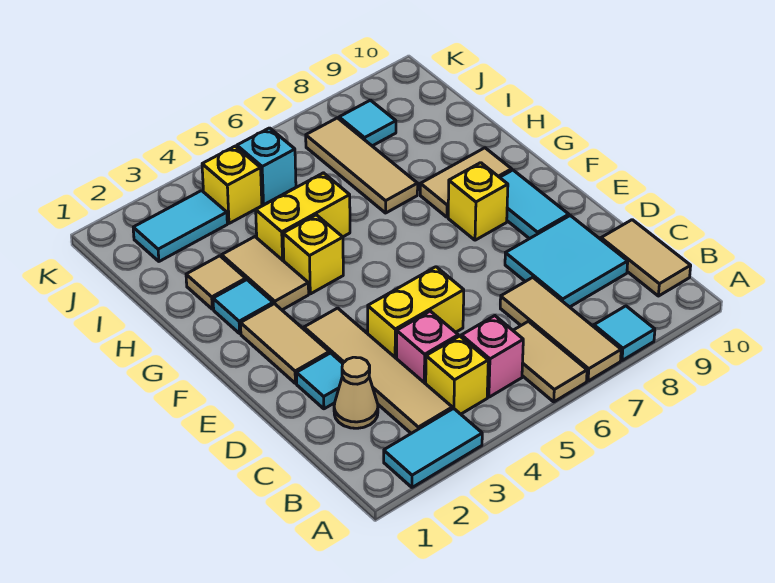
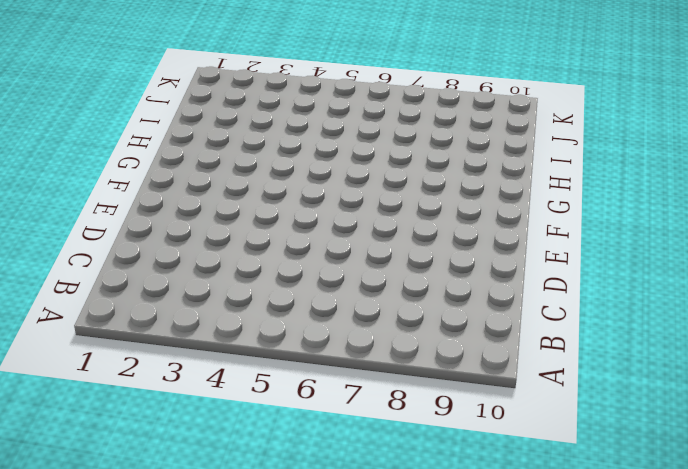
none -> cyan 1x2 tile [384,408,482,487]
none -> tan 1x2 tile [513,321,587,402]
none -> tan 1x3 tile [500,277,621,381]

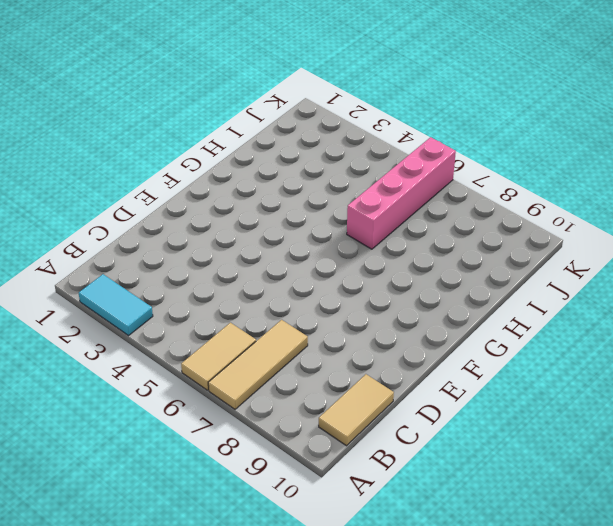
pink 1x4 brick [347,137,456,249] -> none
none -> cyan 1x1 tile [594,306,655,361]
none -> tan 1x4 tile [304,308,452,433]
none -> yellow 1x1 brick [426,336,488,414]

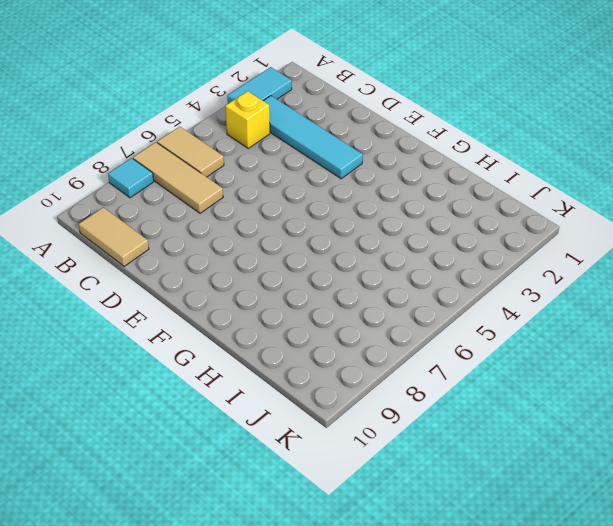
cyan 1x4 tile [263,96,363,179] -> tan 1x4 tile [304,308,452,433]
none -> pink 1x1 brick [461,316,523,397]
none -> tan 1x1 cone [334,357,378,428]
none -> pink 1x1 brick [397,311,458,384]

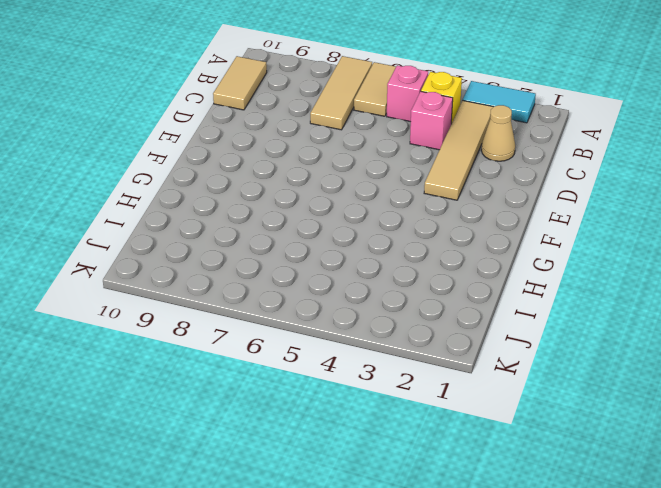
none -> cyan 1x1 tile [594,306,655,361]
none -> cyan 2x2 tile [505,216,628,307]
none -> cyan 1x1 tile [296,353,343,409]

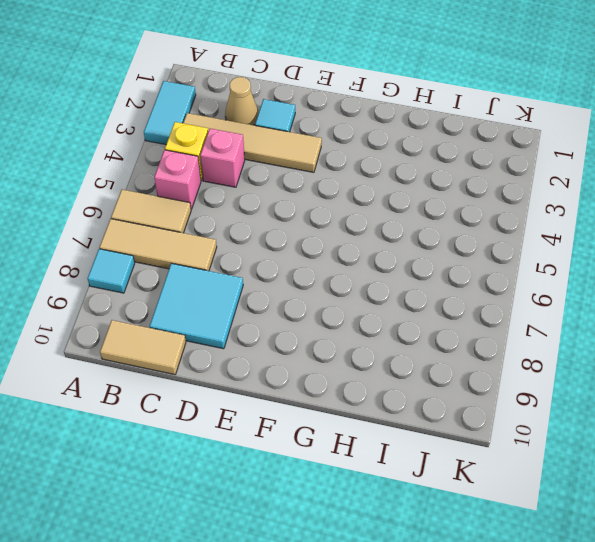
none -> yellow 1x2 brick [368,267,464,359]
none -> tan 1x2 tile [240,304,329,383]
none -> cyan 1x2 tile [500,170,569,239]

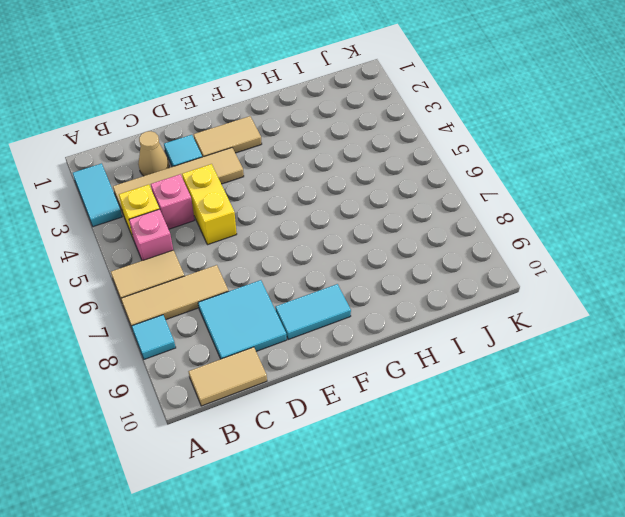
none -> yellow 1x1 brick [448,163,508,240]
none -> cyan 1x1 tile [213,280,273,333]
none -> tan 1x2 tile [222,237,309,310]

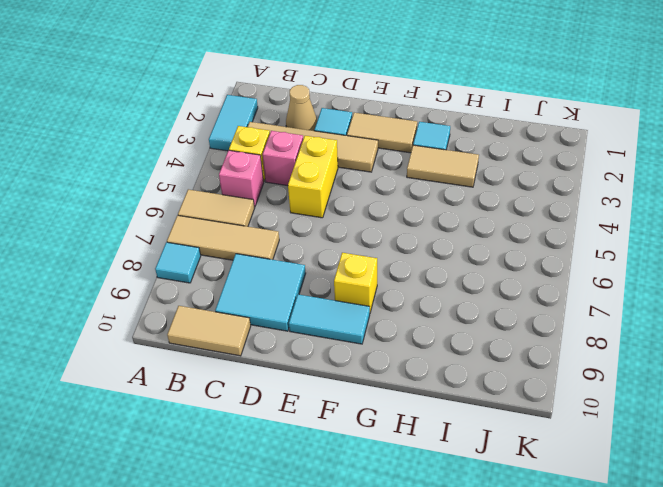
none -> yellow 1x1 brick [283,215,343,294]
none -> tan 1x2 tile [420,148,512,217]
none -> tan 1x1 tile [186,256,246,309]

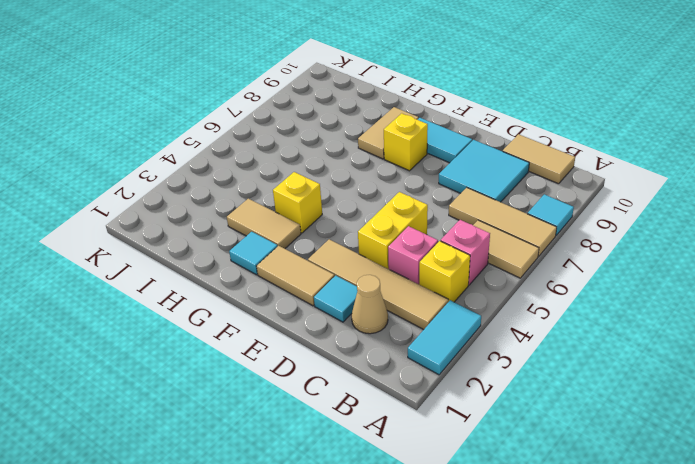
none -> tan 1x1 tile [186,256,246,309]
none -> yellow 1x2 brick [256,173,350,261]
none -> tan 1x3 tile [306,118,418,213]

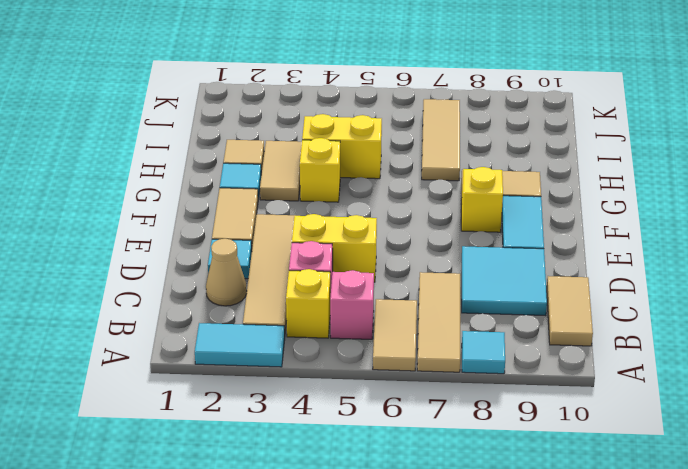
none -> cyan 1x2 tile [133,191,227,261]
none -> yellow 1x1 brick [202,146,262,223]
none -> cyan 1x1 brick [237,128,296,205]

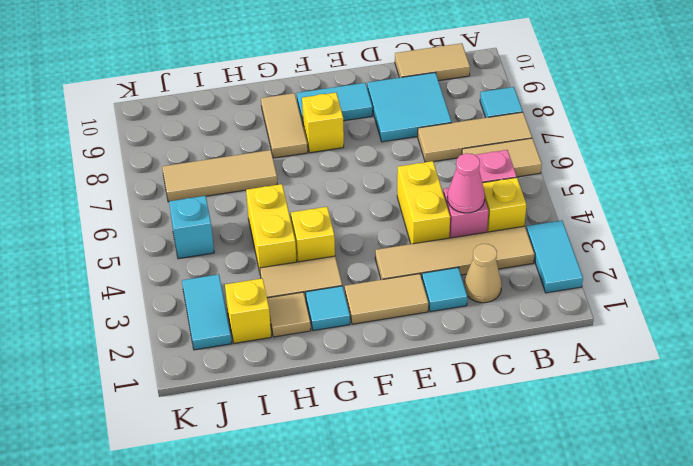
pink 1x1 cone [447,153,485,213] -> none
yellow 1x1 brick [225,278,271,343] -> yellow 1x1 brick moved to [202,146,262,223]
none -> cyan 1x1 tile [339,100,396,146]

